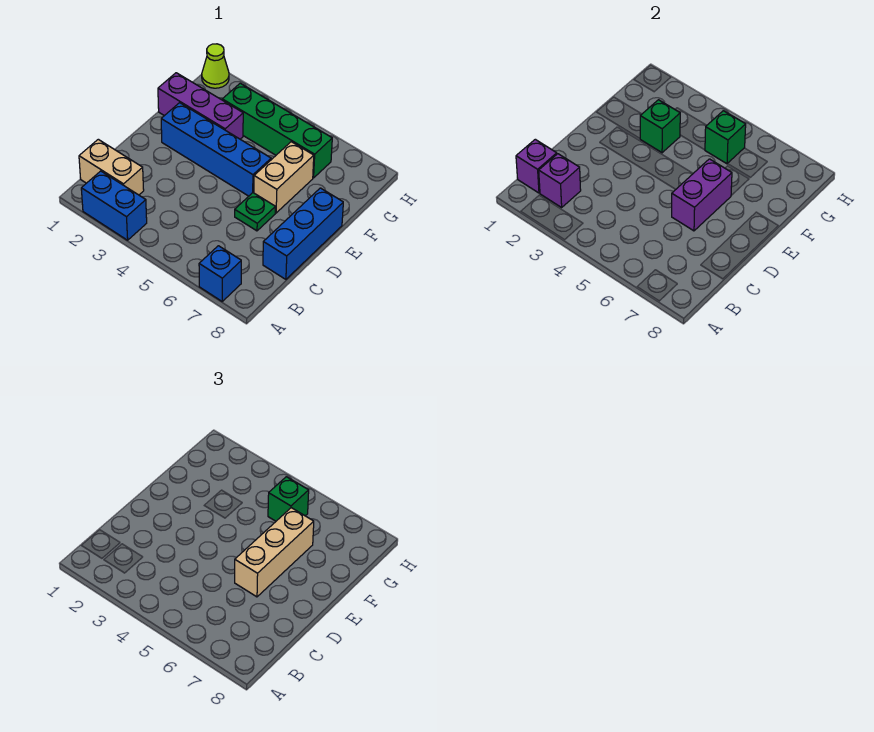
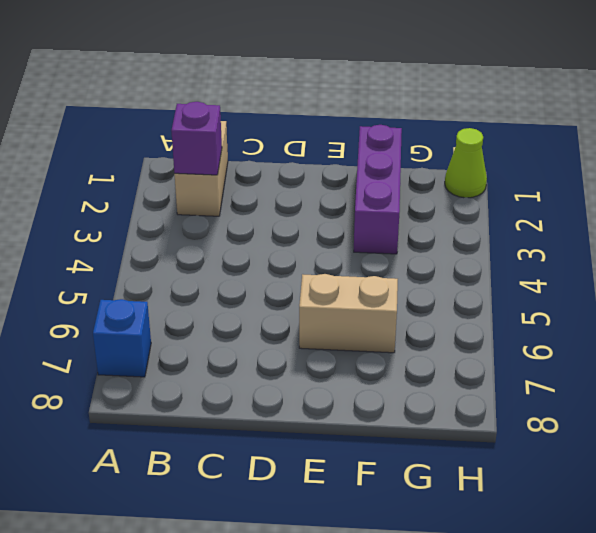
none -> blue 1x2 brick [81,171,147,240]
none -> blue 1x3 brick [263,188,343,279]
none -> green 1x1 plate [235,193,275,231]

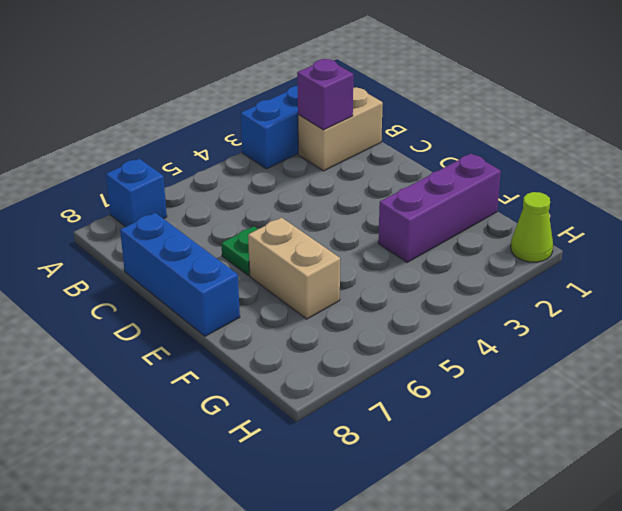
none -> blue 1x4 brick [161,103,271,196]
none -> green 1x4 brick [222,83,332,178]
none -> purple 1x1 brick [516,139,557,193]

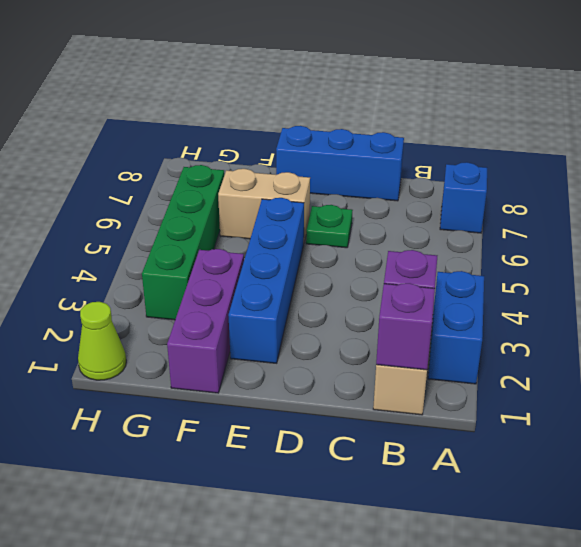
none -> purple 1x2 brick [672,159,732,231]
none -> green 1x1 brick [640,100,680,153]
none -> green 1x1 brick [705,111,746,164]

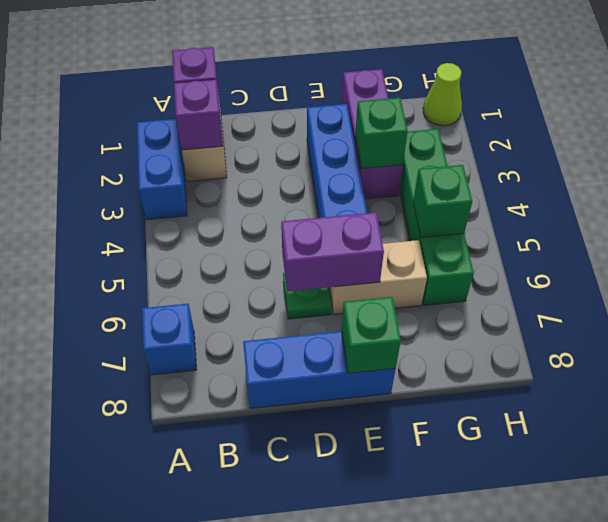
green 1x1 brick [342,297,401,373] -> green 1x1 brick moved to [268,477,309,521]
none -> tan 1x3 brick [235,508,314,597]

